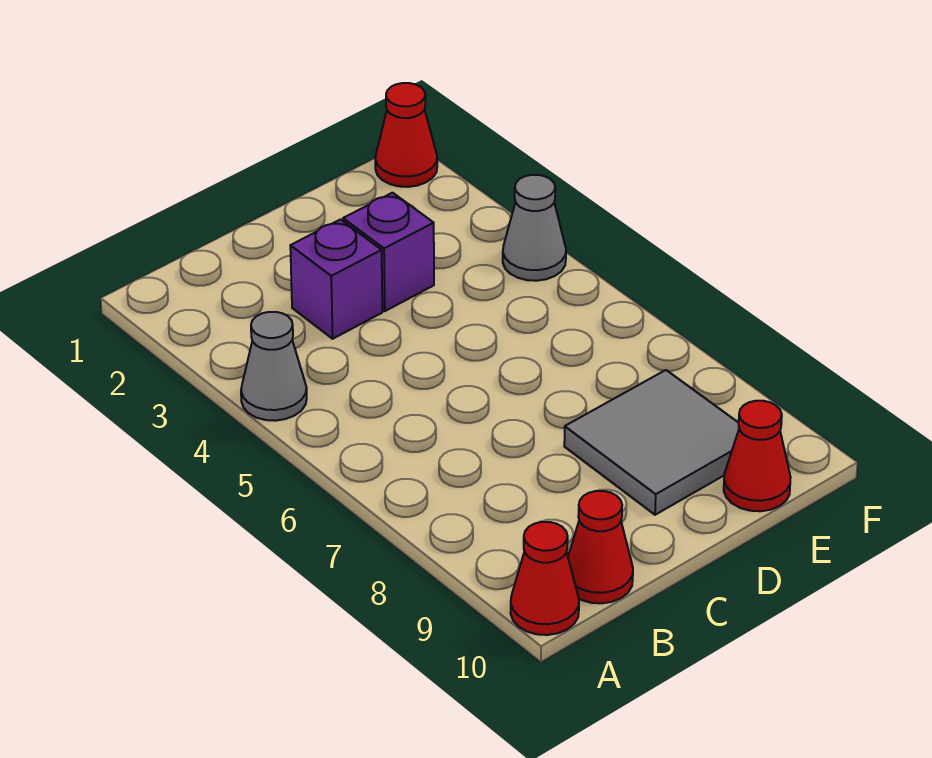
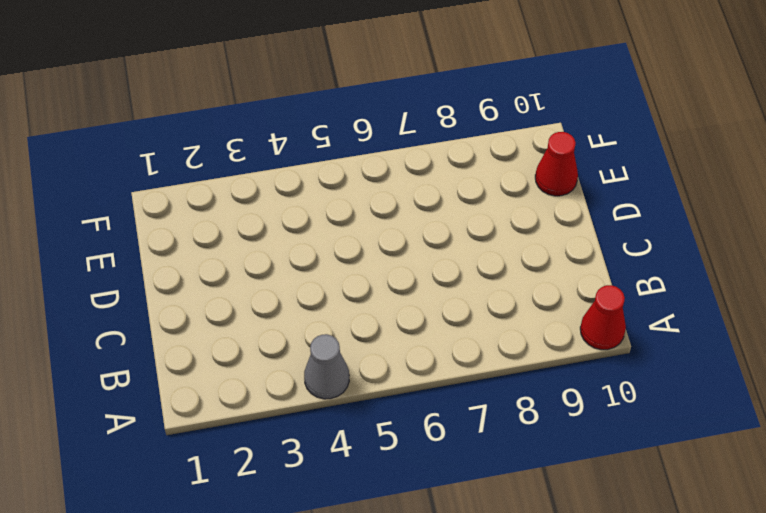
none -> red 1x1 cone [568,491,633,603]
none -> purple 1x1 brick [290,220,382,339]

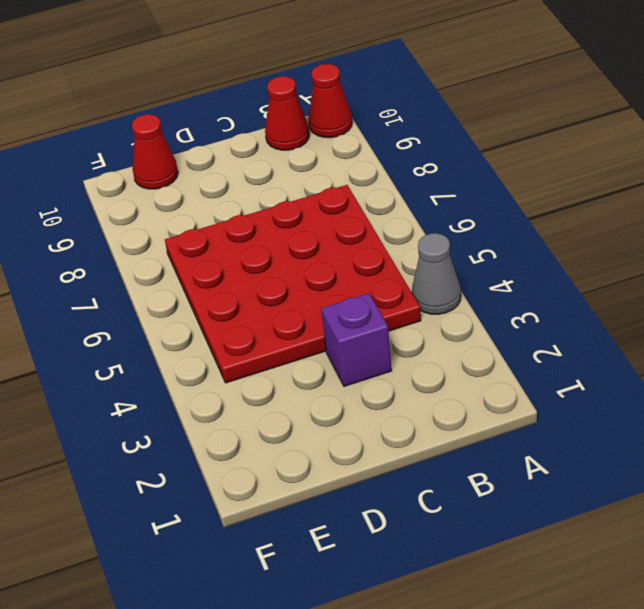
red 4x4 plate [165,185,421,383] -> none
none -> purple 1x1 brick [343,193,434,311]
none -> grey 2x2 tile [564,370,739,515]

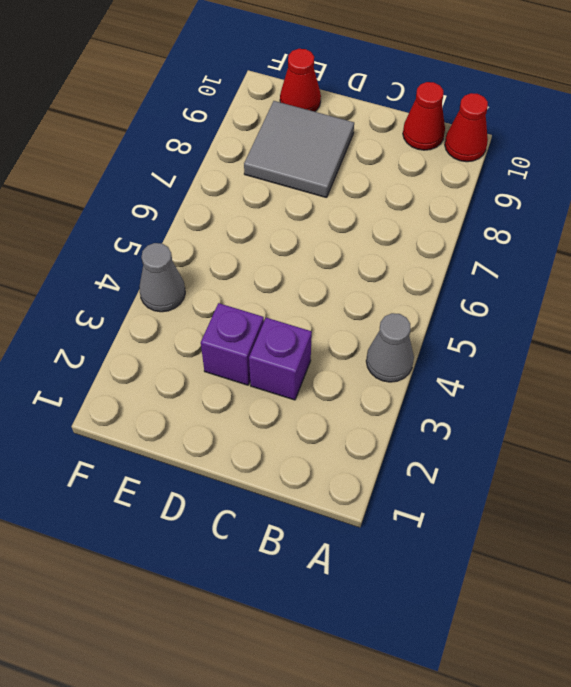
none -> red 1x1 cone [375,83,437,187]

